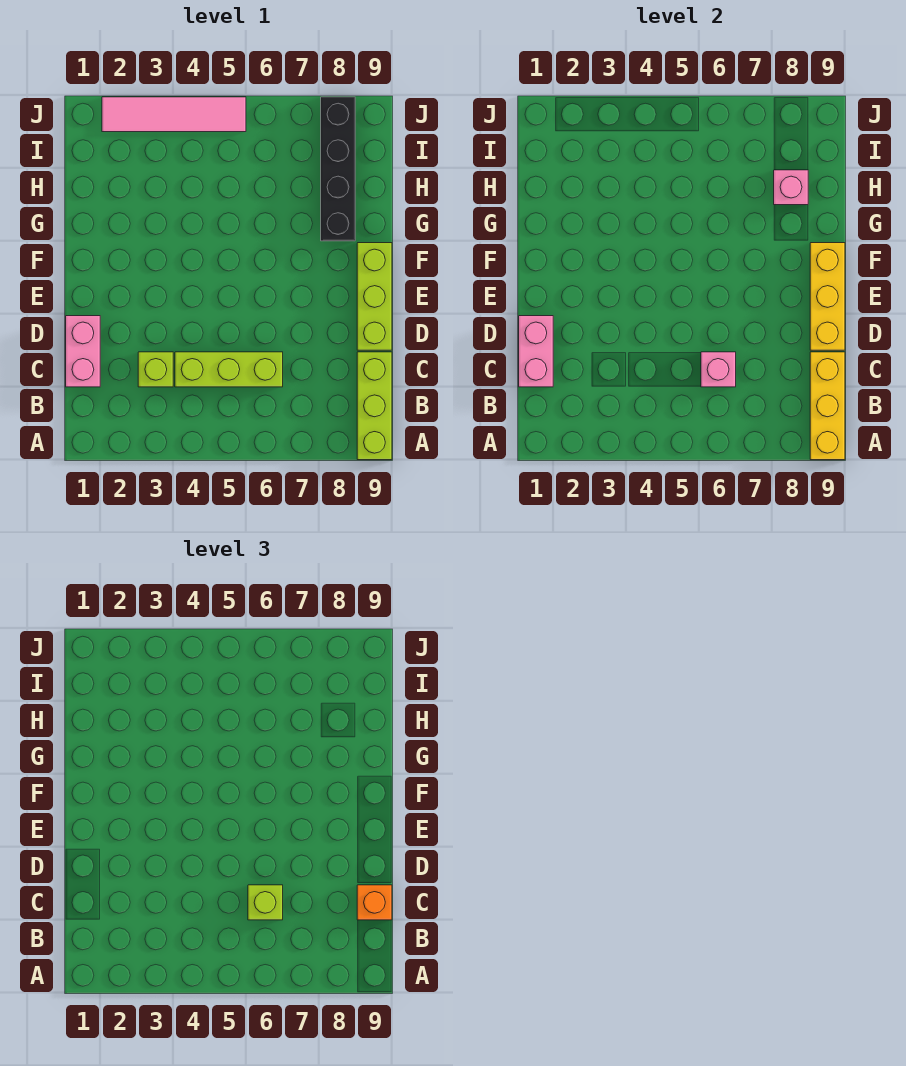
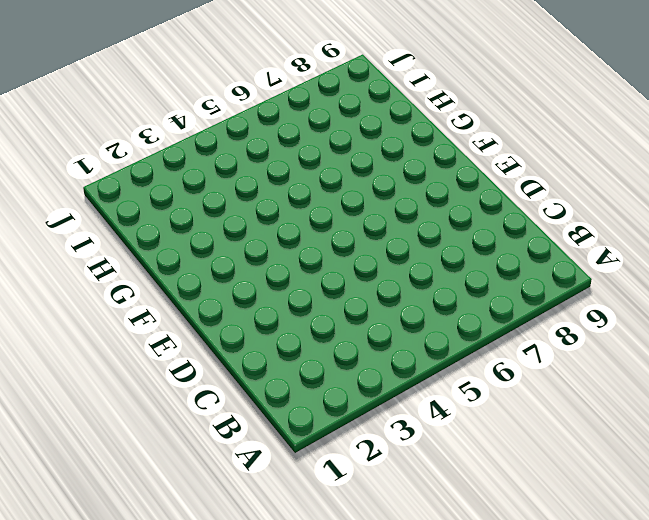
none -> lime 1x3 brick [357,352,392,460]
none -> pink 1x2 brick [66,316,100,387]
none -> lime 1x1 brick [138,352,173,387]

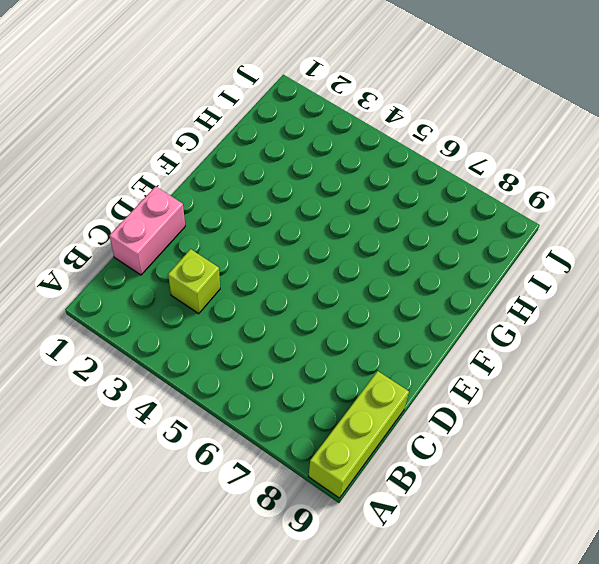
none -> lime 1x3 brick [175,352,283,387]
none -> lime 1x3 brick [357,243,392,350]
none -> black 1x4 brick [321,97,355,241]

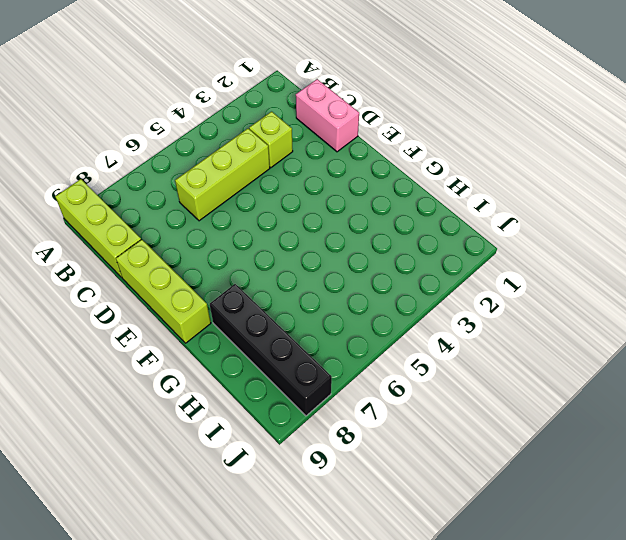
none -> pink 1x4 tile [102,97,246,132]
none -> yellow 1x3 brick [810,352,845,460]
none -> pink 1x2 brick [519,316,553,387]

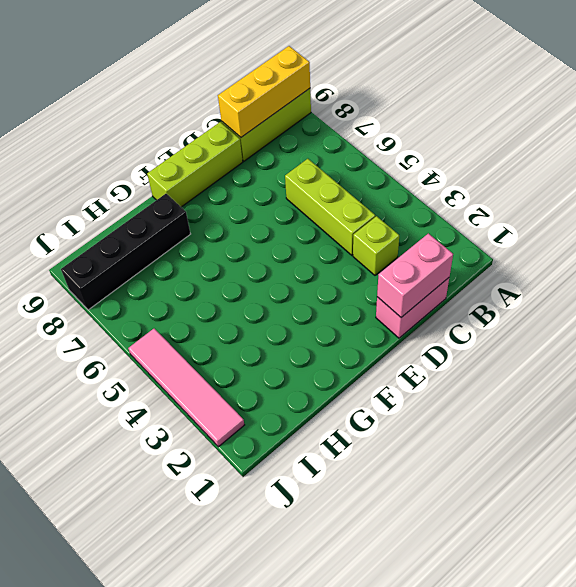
none -> pink 1x1 brick [701,352,736,387]
none -> yellow 1x3 brick [810,243,845,350]
none -> pink 1x1 brick [774,170,808,205]

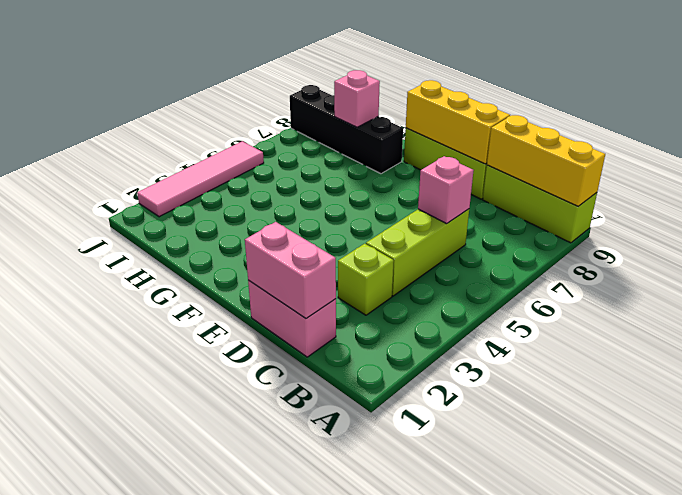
none -> lime 1x1 brick [248,885,283,920]
none -> orange 1x1 brick [357,885,392,920]

